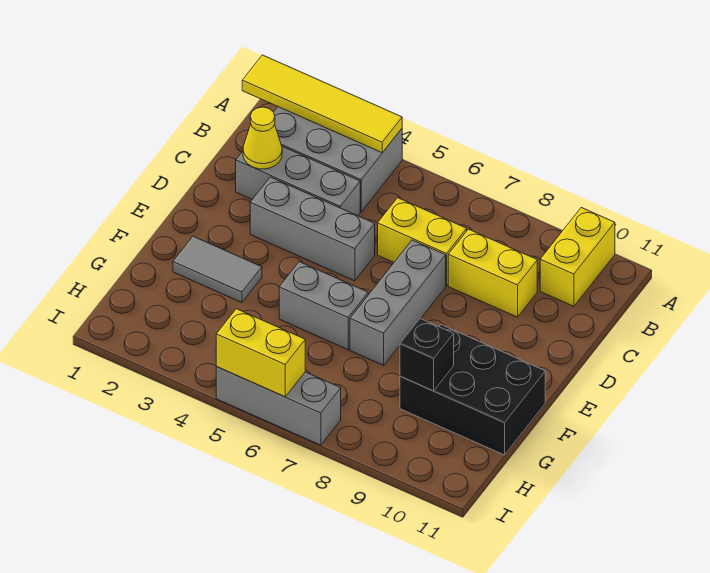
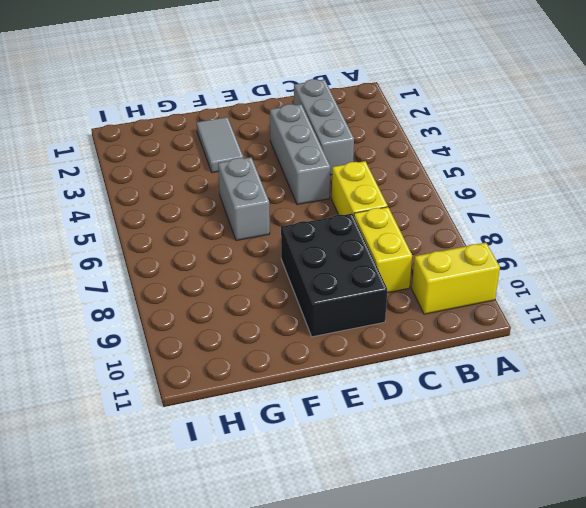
black 2x3 brick [281,214,387,337] -> black 2x3 brick moved to [400,325,545,455]
none -> grey 2x3 brick [274,107,402,212]
none -> grey 1x3 brick [350,240,446,365]
none -> grey 1x3 brick [216,367,341,445]

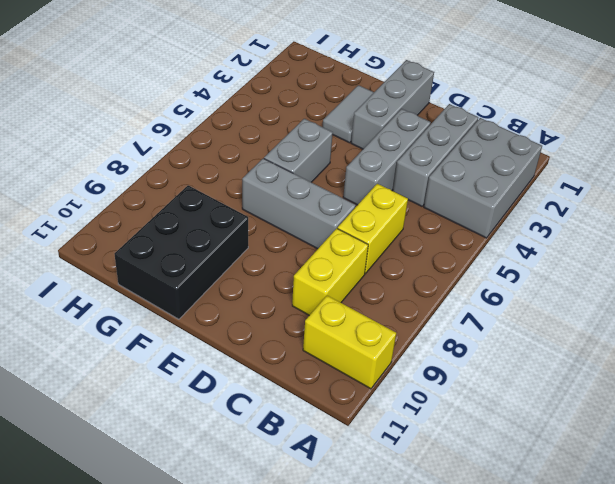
grey 1x3 brick [351,60,434,149] -> grey 1x3 brick moved to [216,367,341,445]
none -> yellow 1x4 tile [242,55,402,153]
none -> yellow 1x1 cone [243,107,282,169]
none -> black 1x1 brick [400,319,454,391]

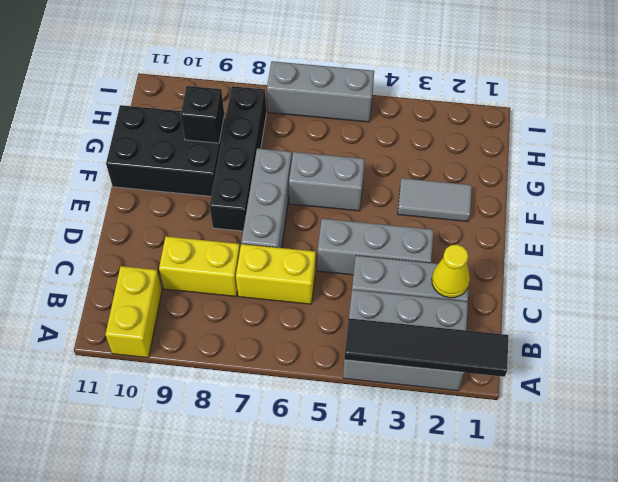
black 1x4 tile [344,318,508,377] -> yellow 1x4 tile [242,55,402,153]
black 1x4 brick [210,86,266,231] -> none
none -> yellow 1x2 brick [216,309,305,397]

